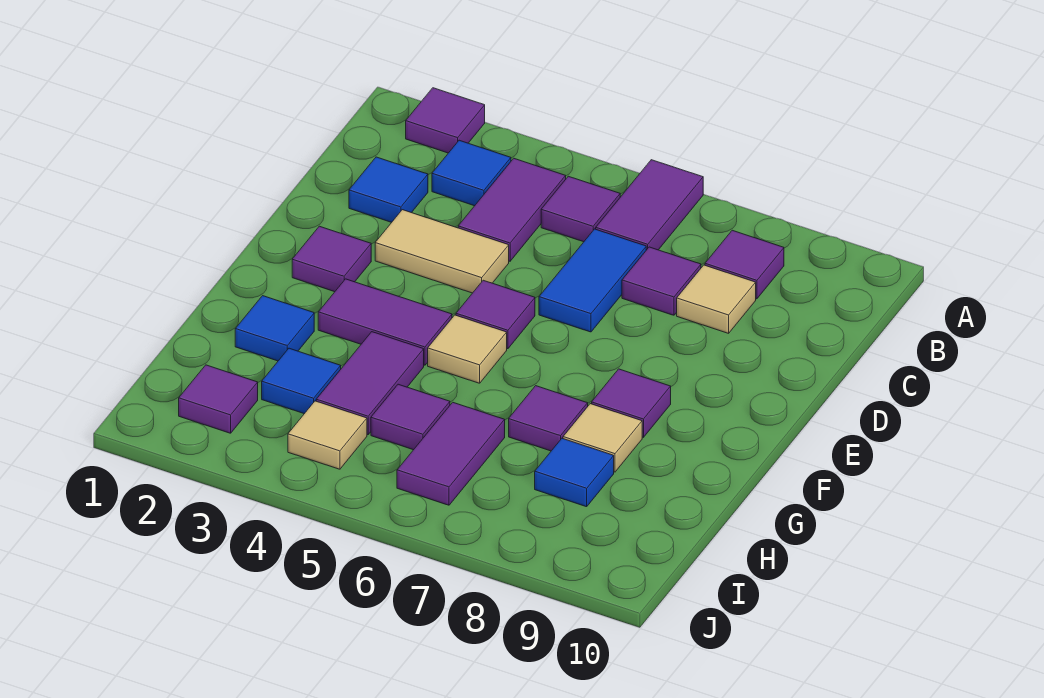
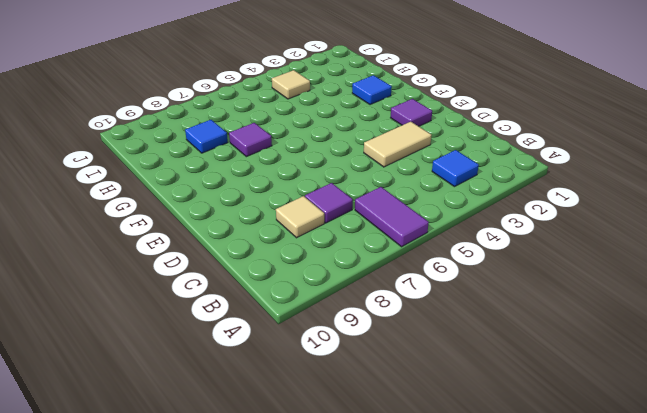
none -> purple 1x1 tile [406,88,485,153]
none -> purple 1x2 tile [458,158,566,261]
none -> purple 1x1 tile [541,176,620,242]

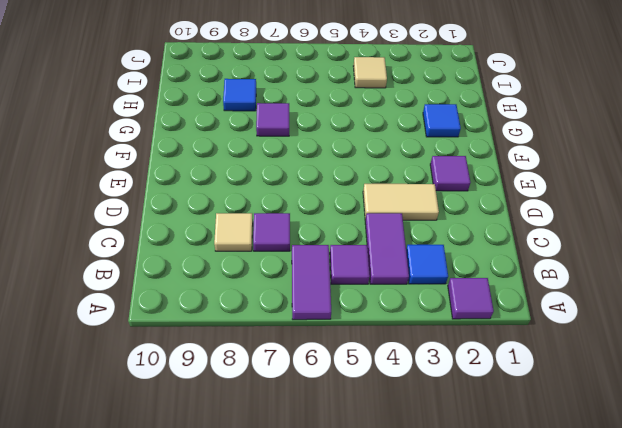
none -> purple 1x1 tile [705,230,784,299]
none -> blue 1x1 tile [349,157,428,222]
none -> blue 1x2 tile [539,229,646,332]

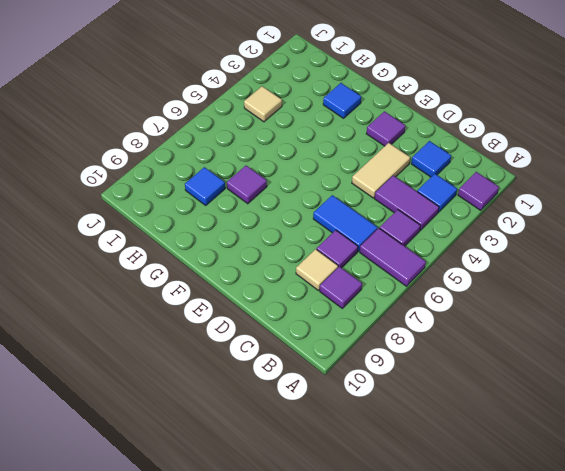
none -> purple 1x1 tile [456,280,535,349]
none -> purple 1x2 tile [318,279,452,365]
none -> tan 1x1 tile [428,315,507,383]

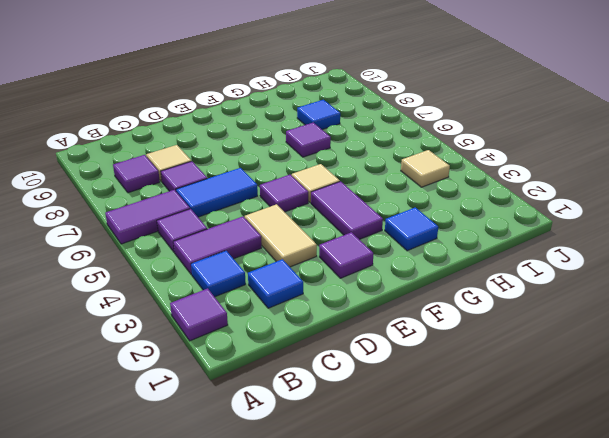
none -> purple 1x1 tile [592,369,671,437]
none -> purple 1x2 tile [316,332,424,435]
none -> tan 1x1 tile [563,404,642,472]

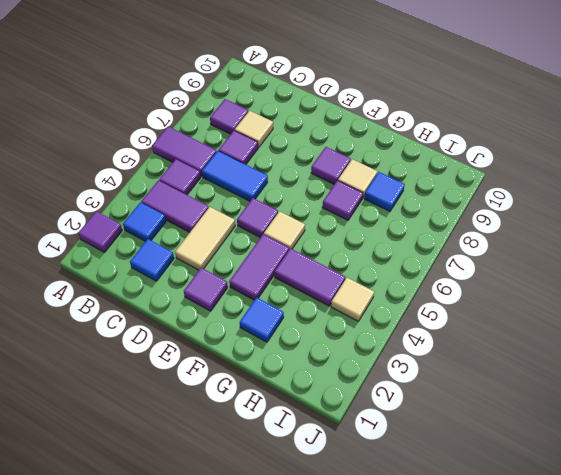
none -> blue 1x1 tile [262,348,341,414]
none -> purple 1x1 tile [371,384,450,450]
none -> purple 1x2 tile [397,402,505,505]

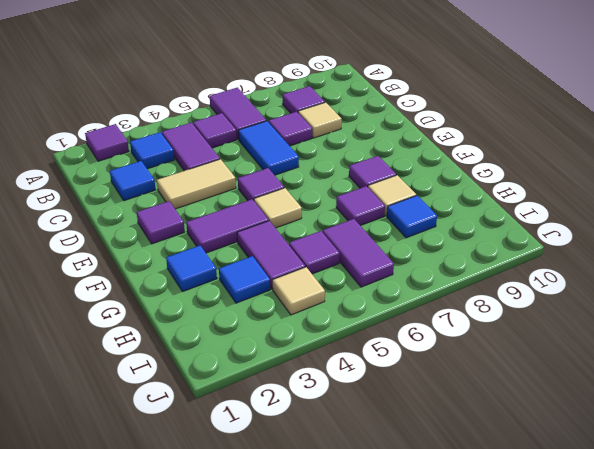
none -> purple 1x1 tile [179,365,258,433]

